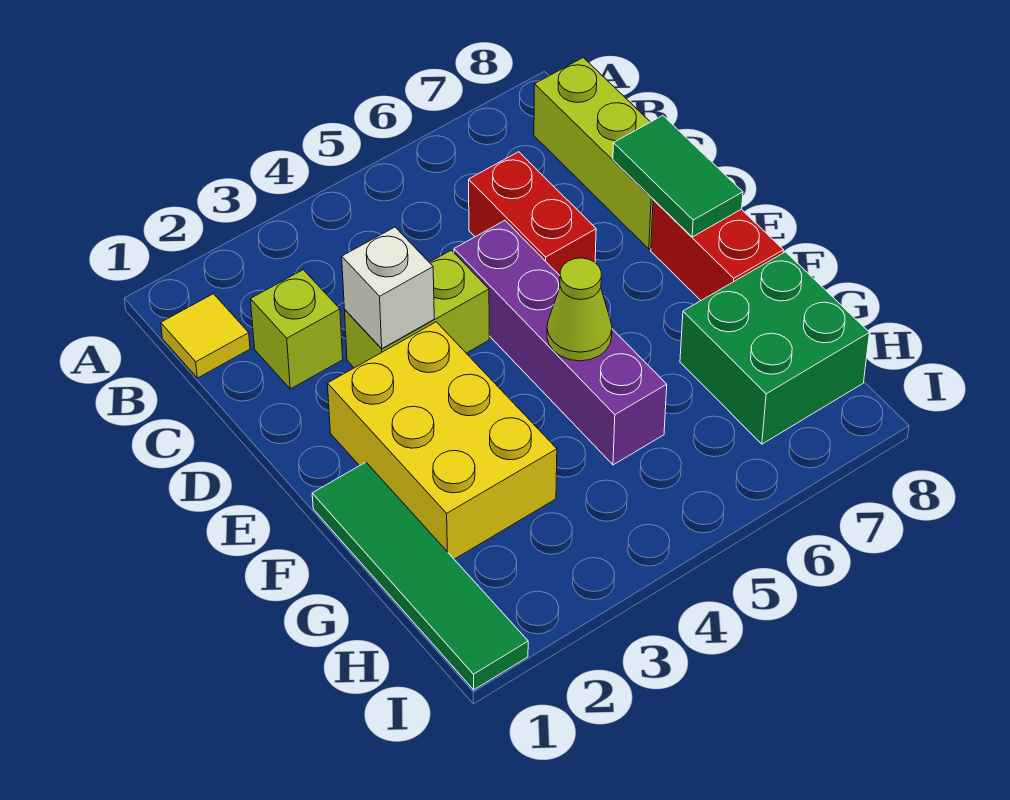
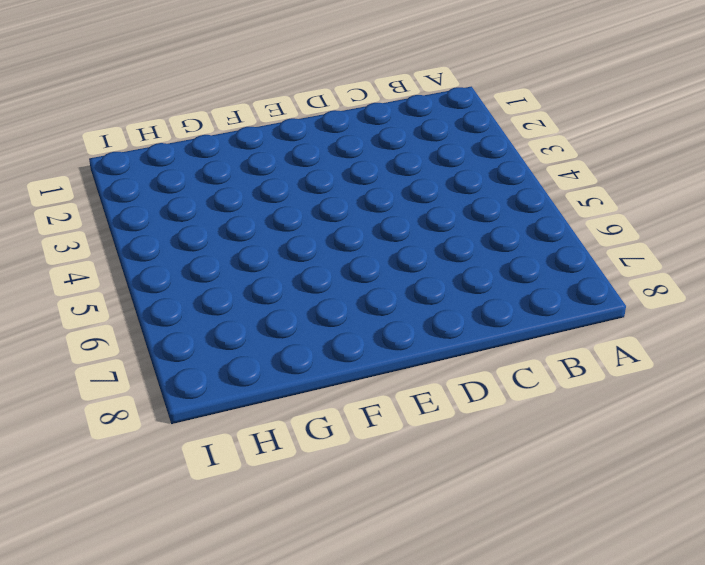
none -> yellow 1x1 tile [161,294,250,378]
none -> lime 1x3 brick [534,58,654,249]
none -> lime 1x1 brick [250,270,343,389]

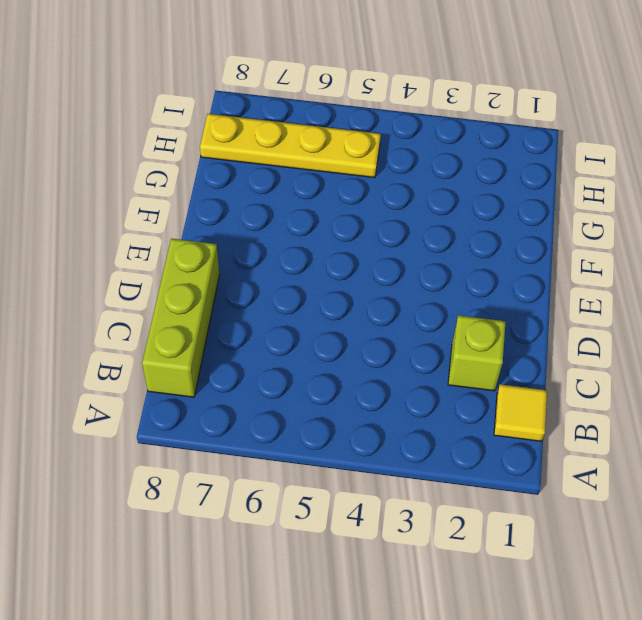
yellow 1x4 plate [200,114,381,178] -> green 2x2 brick [680,252,869,444]
none -> red 1x2 brick [469,152,596,275]
none -> lime 1x2 brick [345,250,489,368]
none -> purple 1x4 brick [454,221,667,465]

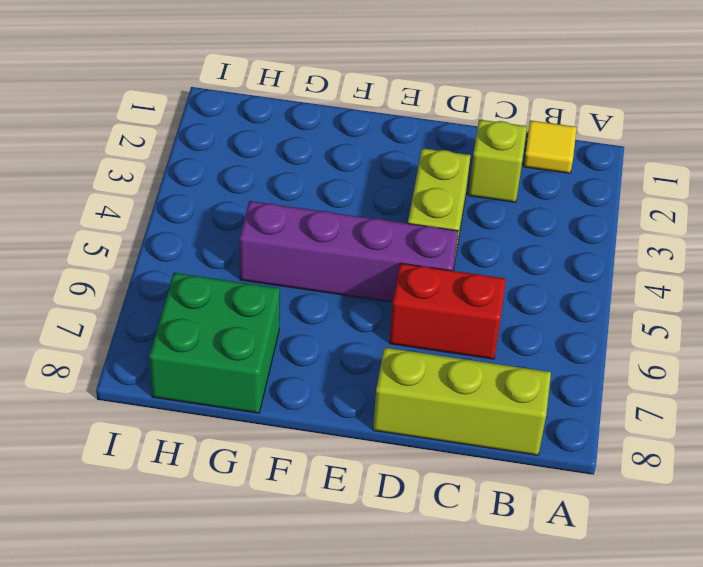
none -> yellow 2x3 brick [328,322,557,559]
none -> red 1x2 brick [651,200,783,300]
none -> green 1x4 tile [312,462,528,690]

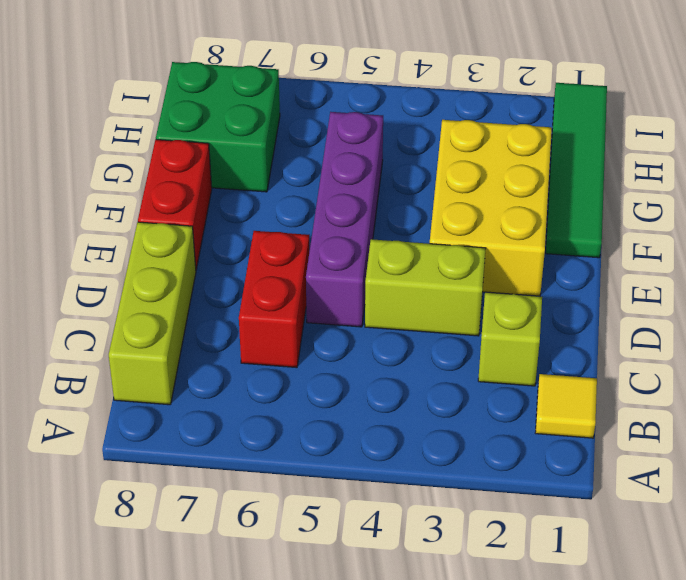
none -> white 1x1 brick [342,227,434,349]
none -> green 1x2 tile [613,115,743,237]
none -> lime 1x1 cone [547,258,612,361]

